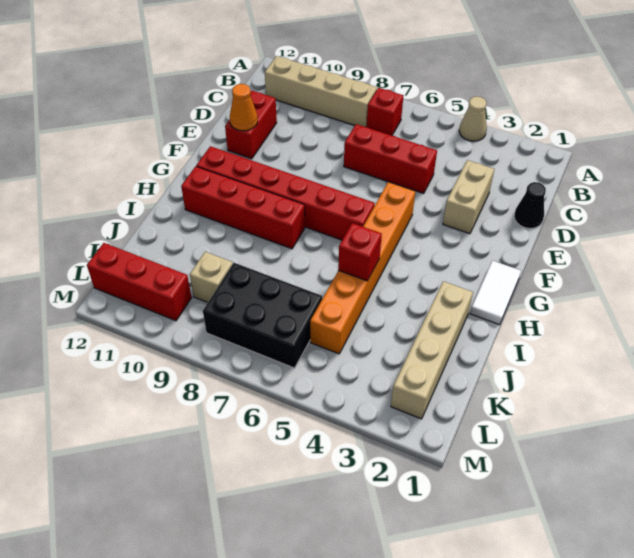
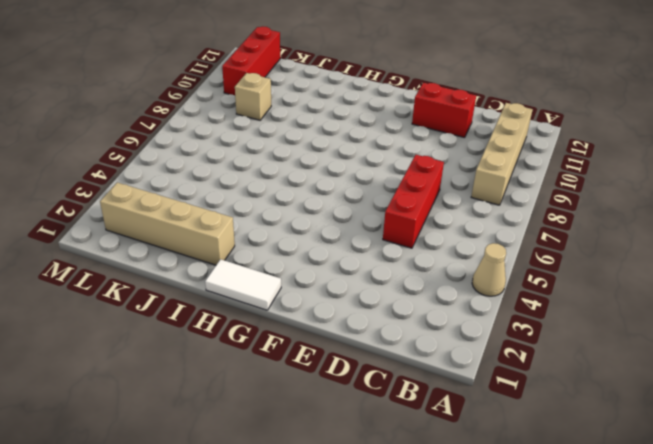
none -> red 1x1 brick [367,88,403,136]
none -> black 1x1 cone [514,182,546,228]
none -> tan 1x2 brick [443,160,494,234]

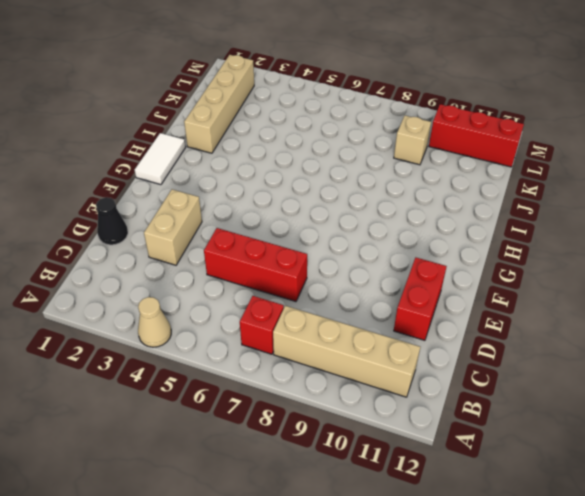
none -> orange 1x6 brick [310,182,415,354]
none -> red 1x6 brick [196,146,375,240]
none -> red 1x4 brick [181,166,305,249]

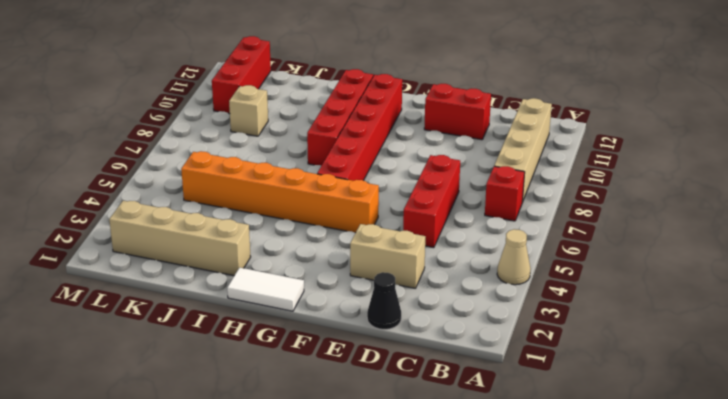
none -> black 2x3 brick [203,263,322,368]
none -> orange 1x1 cone [230,84,258,131]
none -> red 1x1 brick [338,223,382,281]

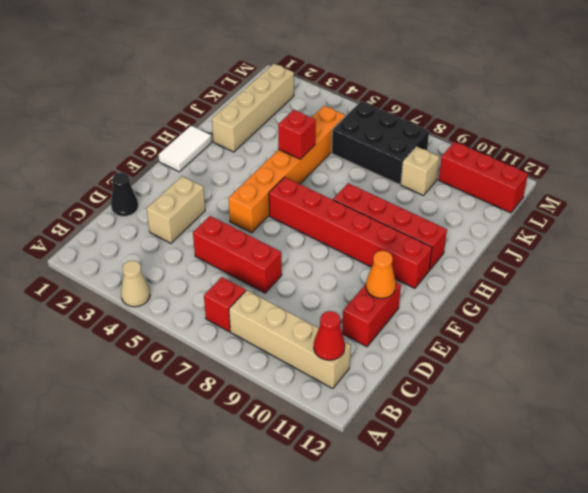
red 1x1 cone [314,311,345,360] -> none

